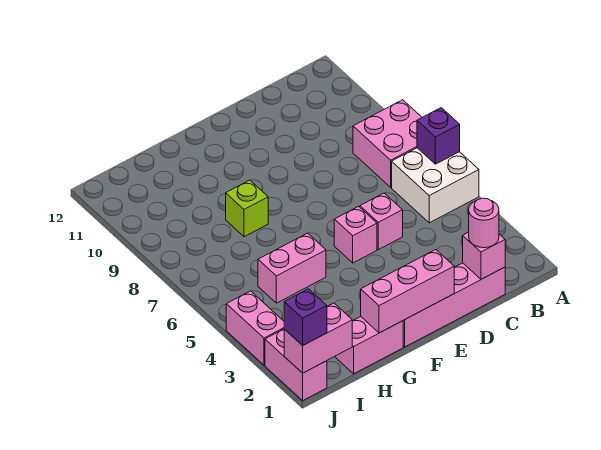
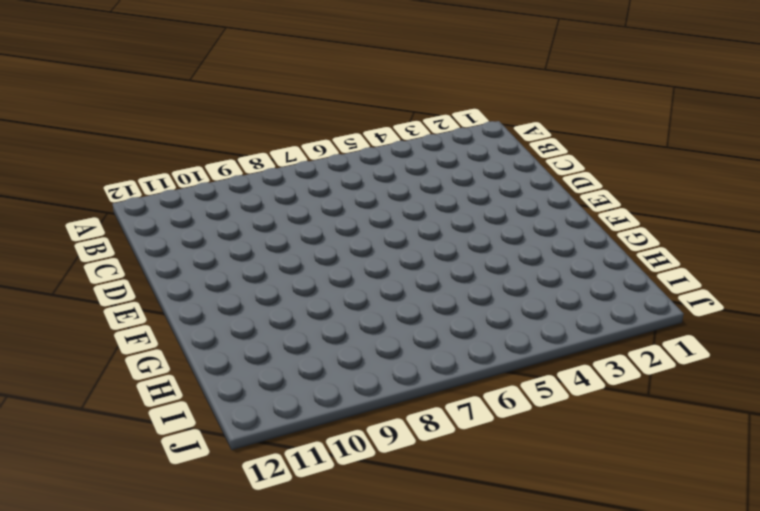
none -> white 2x2 brick [392,148,479,223]
none -> pink 2x2 brick [353,100,422,187]
none -> pink 1x4 brick [403,263,505,347]

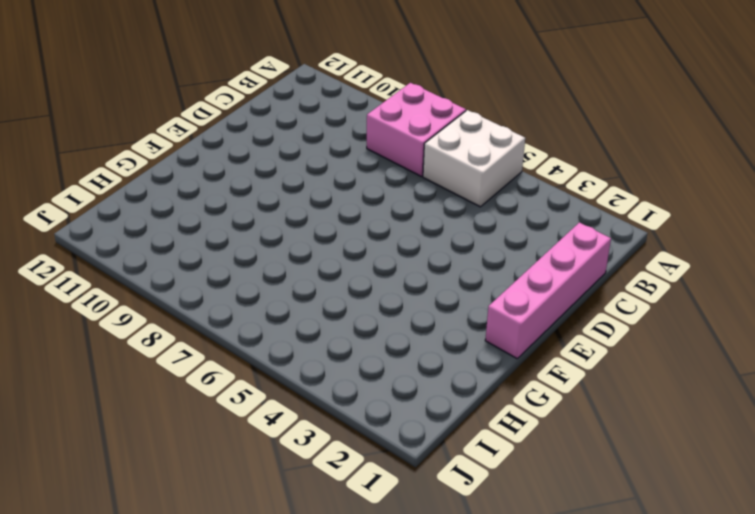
none -> pink 1x1 brick [360,193,403,250]
none -> pink 1x1 brick [334,206,377,263]
none -> pink 1x2 brick [335,317,403,374]

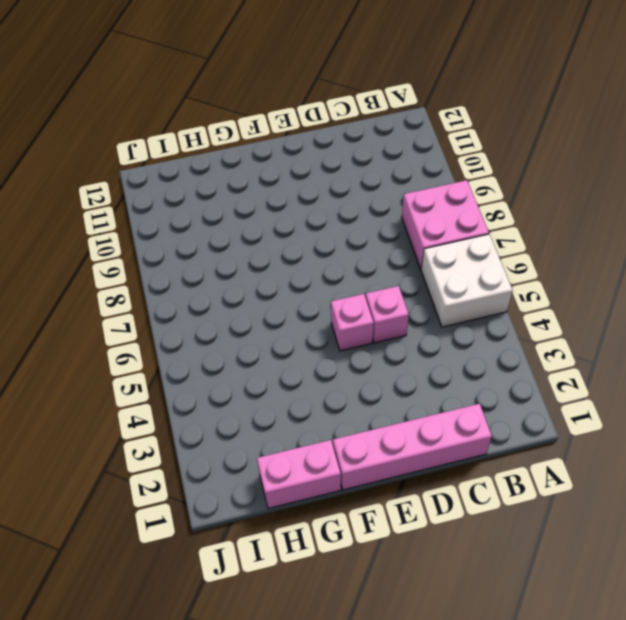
none -> pink 1x2 brick [258,233,326,303]
none -> lime 1x1 brick [226,180,268,237]
none -> pink 1x2 brick [265,329,327,400]

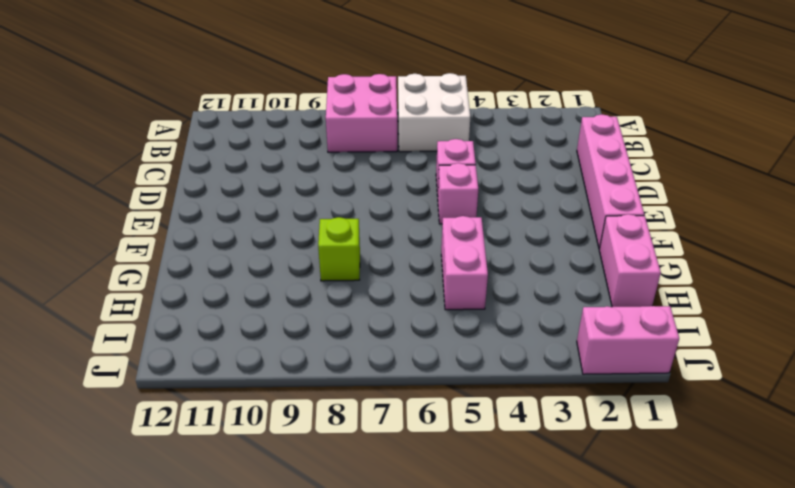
none -> pink 1x2 brick [226,291,284,365]
none -> purple 1x1 brick [417,108,460,164]
none -> pink 1x1 brick [463,232,505,279]

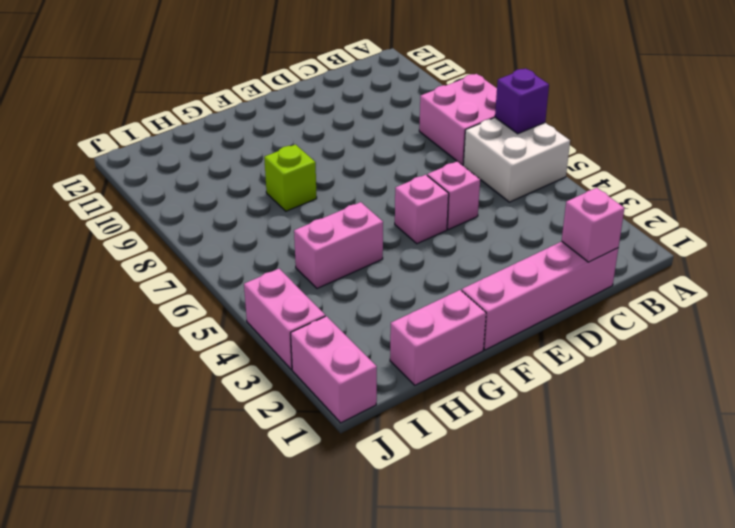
none -> pink 1x3 brick [361,250,454,333]
none -> pink 1x2 brick [284,303,352,373]
none -> pink 1x1 round brick [469,198,499,248]

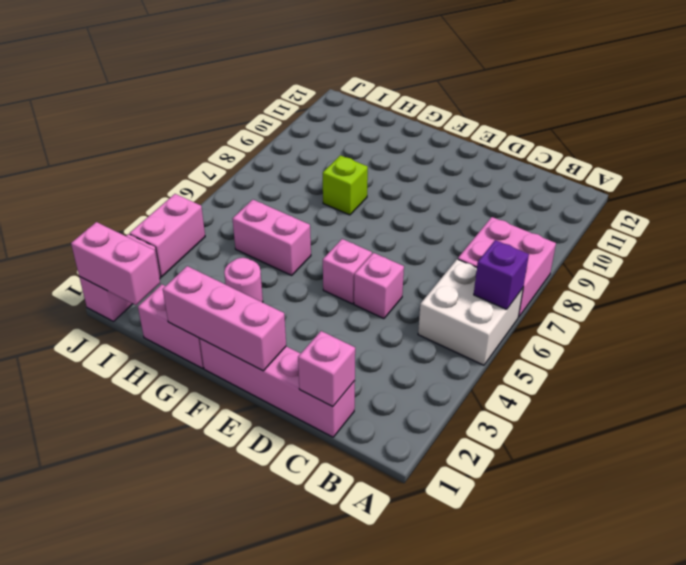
pink 1x1 round brick [224,258,263,302] -> pink 1x1 round brick moved to [469,198,499,248]
none -> purple 1x1 brick [284,289,327,345]

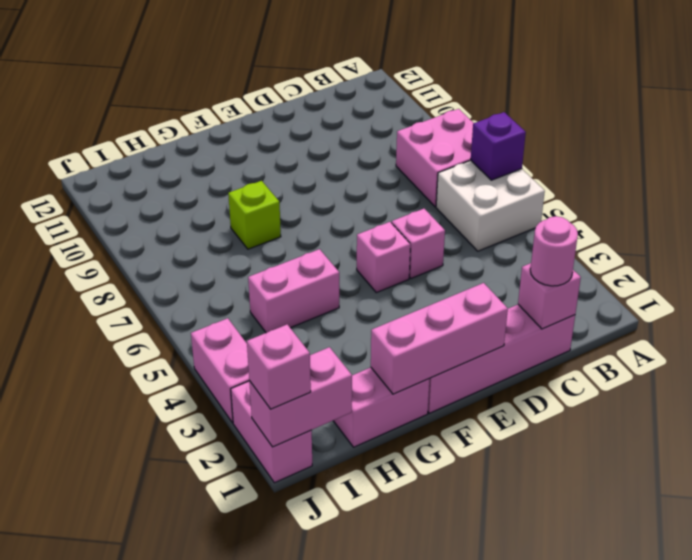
pink 1x1 brick [247,324,311,409] -> purple 1x1 brick [284,289,327,345]

